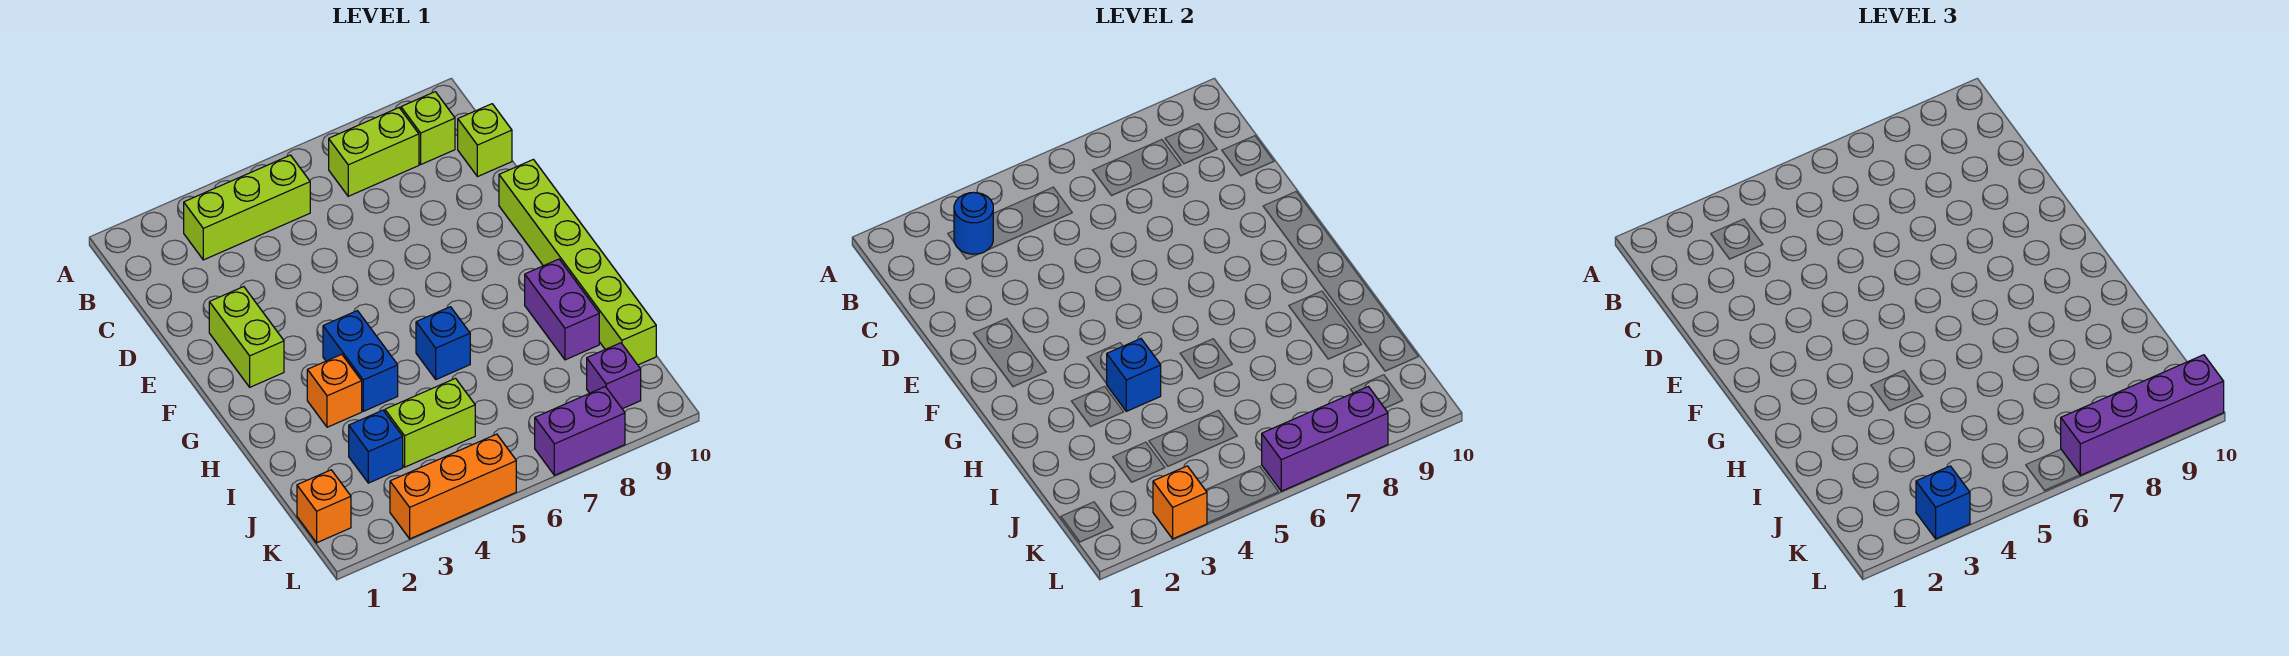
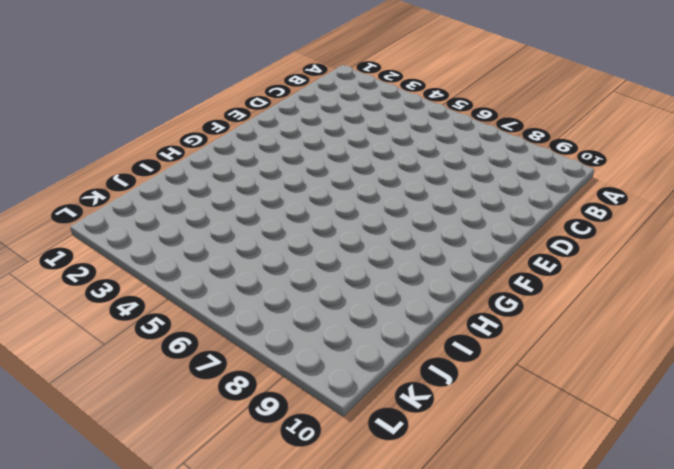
none -> lime 1x3 brick [184,155,310,260]
none -> lime 1x2 brick [329,108,419,196]
none -> lime 1x1 brick [401,92,455,164]

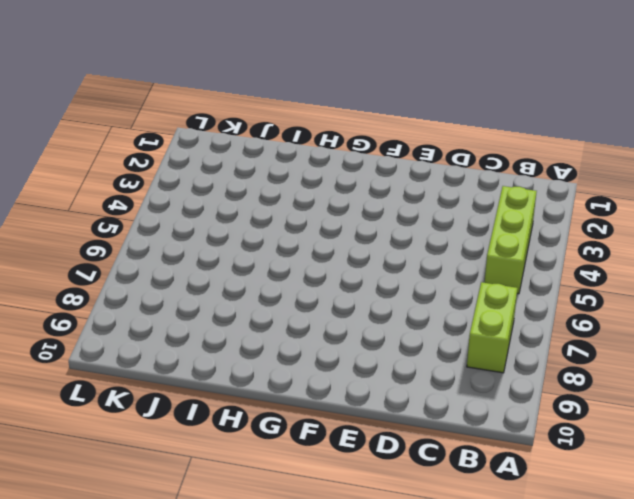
none -> lime 1x1 brick [401,92,455,164]
none -> lime 1x1 brick [458,104,512,177]
none -> lime 1x2 brick [209,287,284,387]

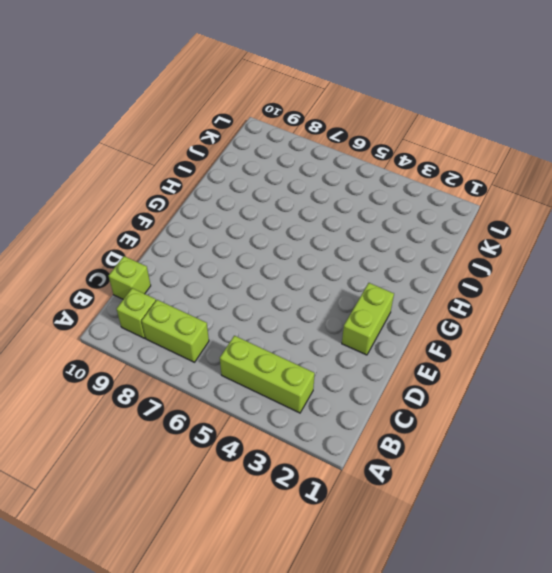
none -> lime 1x6 brick [499,160,656,365]
none -> blue 1x2 brick [323,311,398,411]
none -> orange 1x1 brick [307,354,362,427]

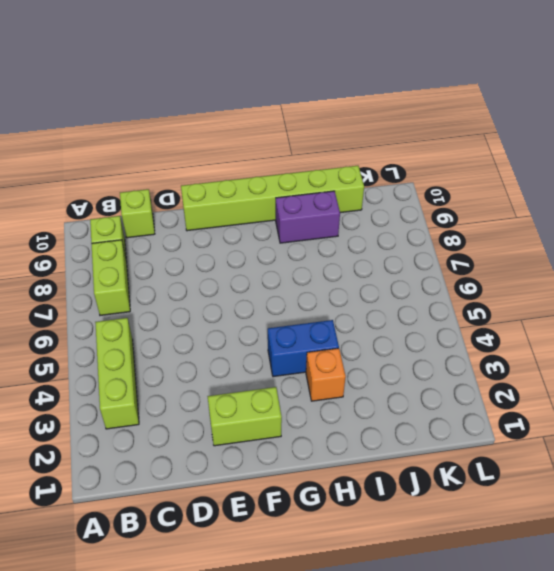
none -> blue 1x1 brick [416,307,470,379]
none -> blue 1x1 brick [349,410,403,483]
none -> lime 1x2 brick [385,378,475,467]

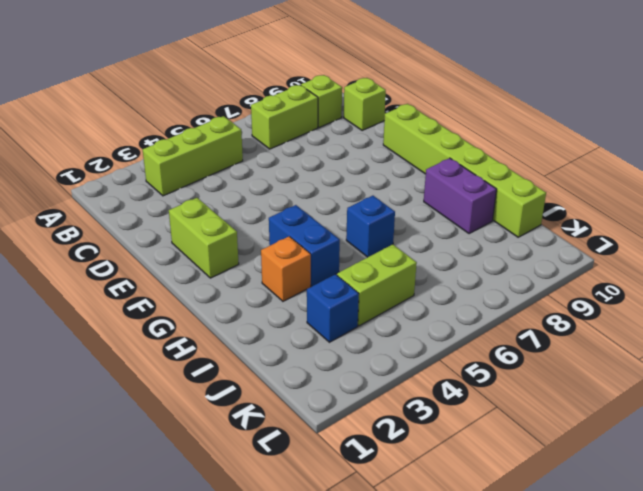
none -> orange 1x1 brick [297,470,351,543]
none -> purple 1x1 brick [587,343,641,409]
none -> orange 1x3 brick [390,434,516,539]

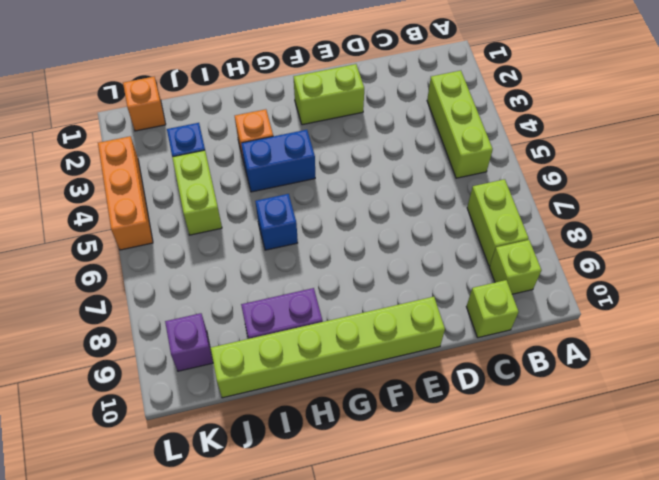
none -> purple 1x2 brick [535,387,625,475]
none -> blue 1x1 round brick [954,192,993,254]
none -> blue 1x1 brick [1106,339,1161,411]

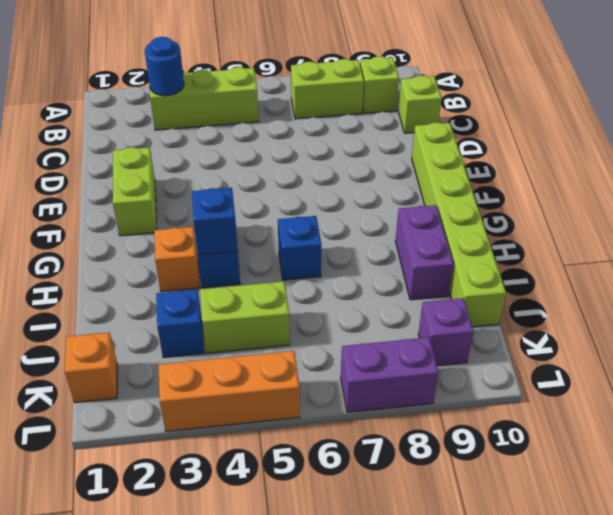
none -> orange 1x1 brick [1153,466,1207,539]
none -> purple 1x3 brick [1262,387,1388,491]
none -> blue 1x1 brick [1916,466,1970,539]

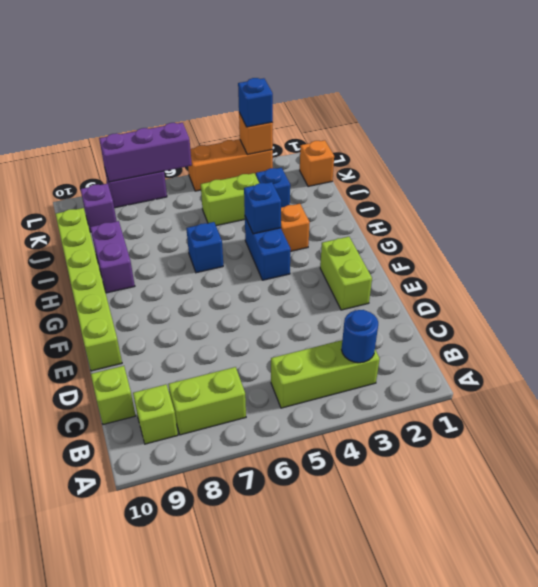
none -> purple 1x4 brick [2061,355,2224,475]

